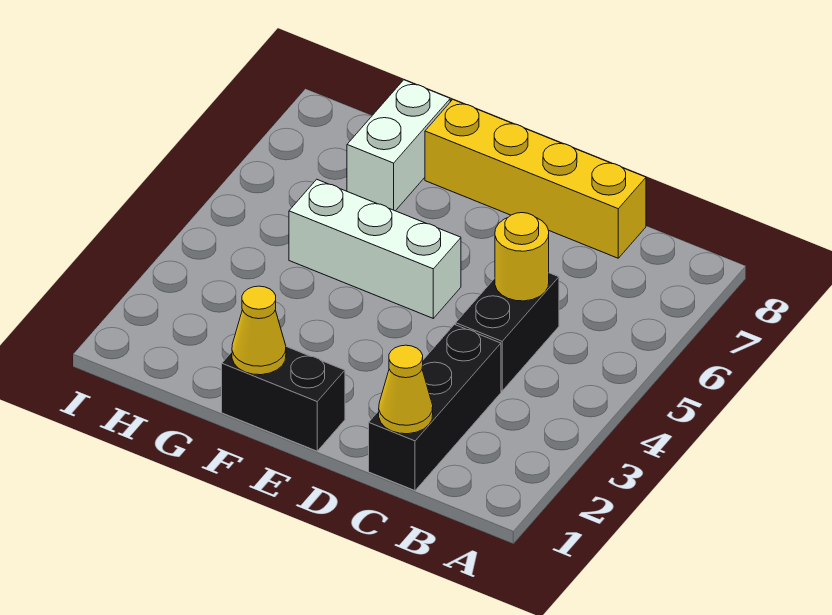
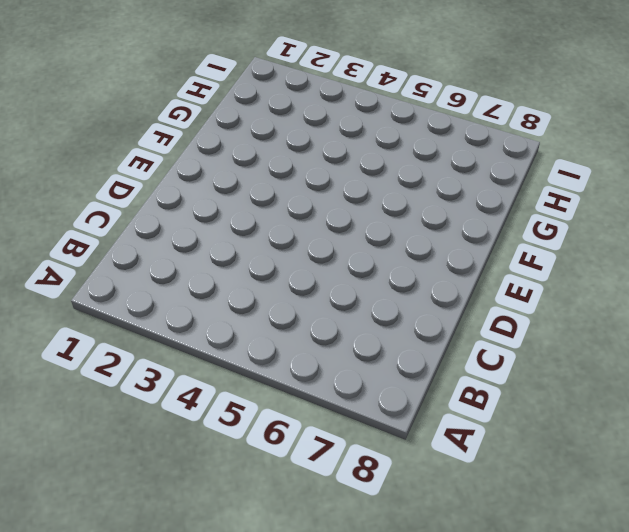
none -> black 1x3 brick [369,325,501,490]
none -> black 1x2 brick [456,273,559,391]

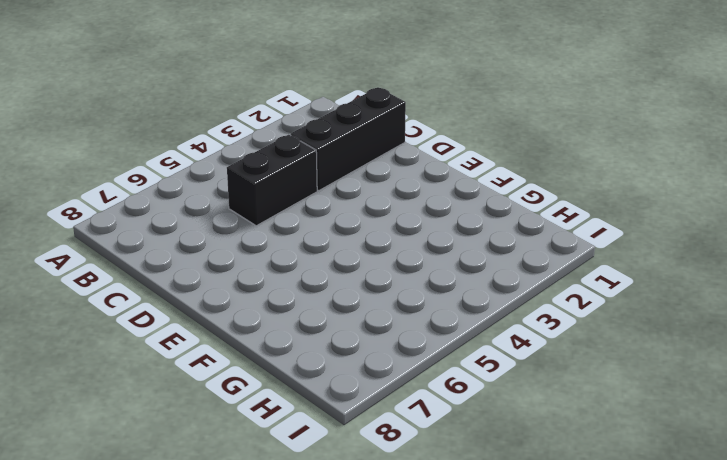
none -> yellow 1x4 brick [425,100,646,258]
none -> black 1x2 brick [222,347,345,451]

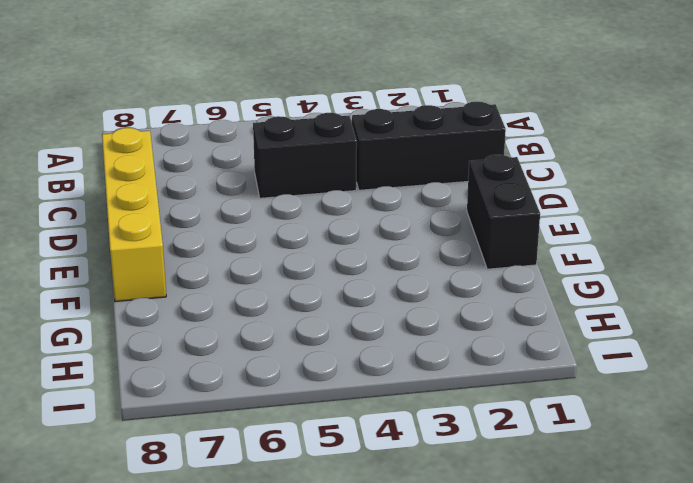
none -> white 1x3 brick [289,179,461,318]
none -> white 1x2 brick [347,80,450,211]

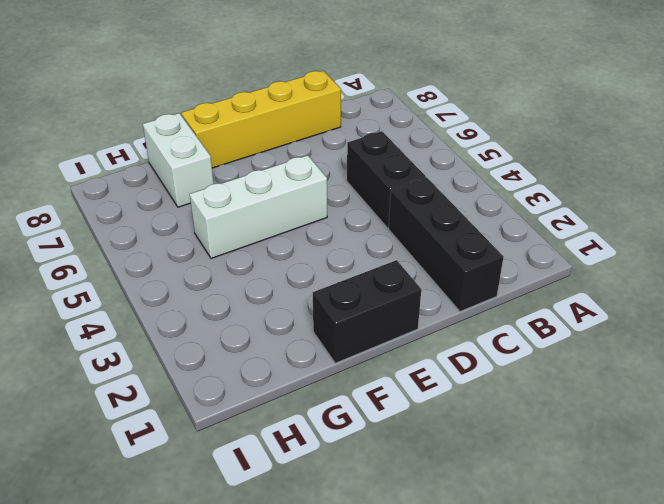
none -> yellow 1x1 cone [379,345,433,434]
none -> yellow 1x1 round brick [495,213,549,301]

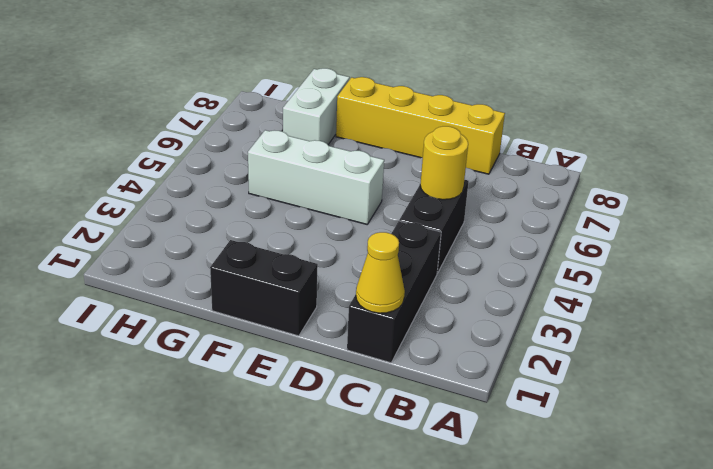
none -> yellow 1x1 cone [232,286,286,375]

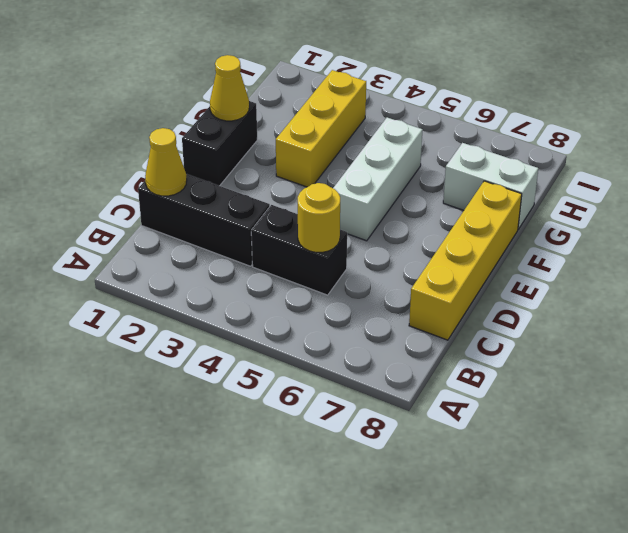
yellow 1x3 brick [276,70,366,187] -> none

